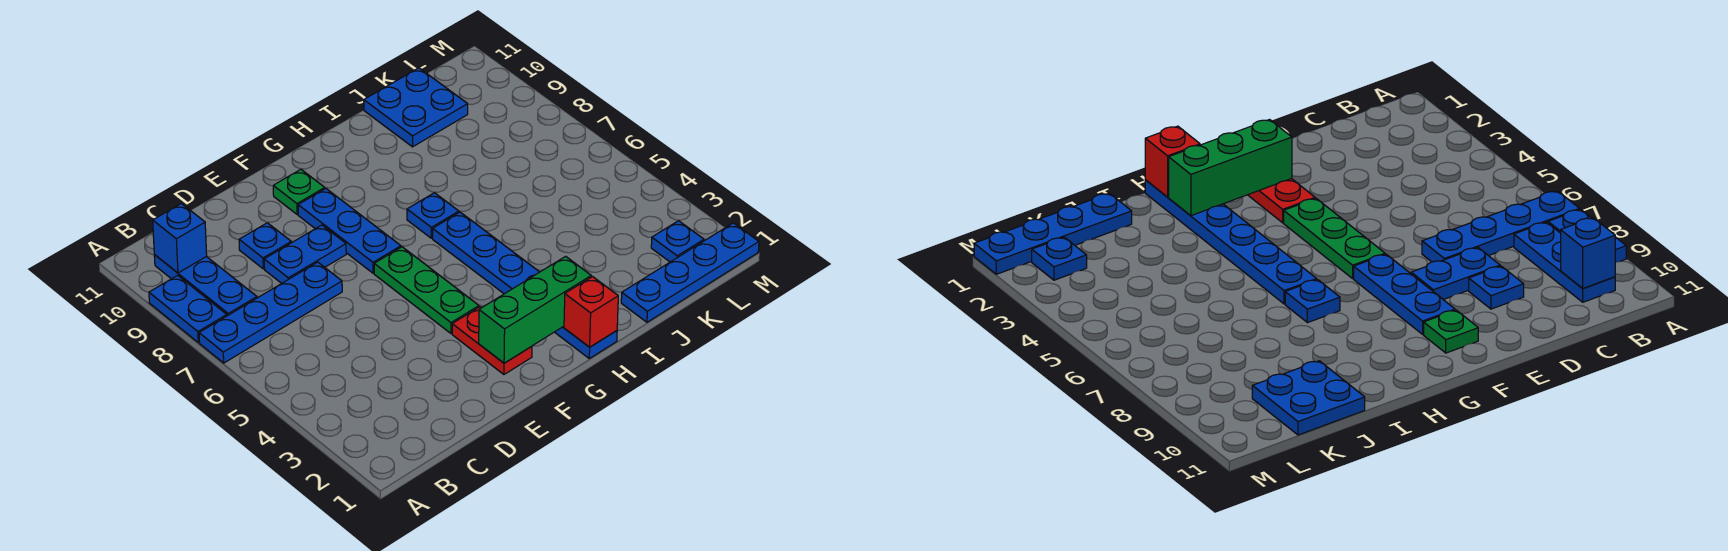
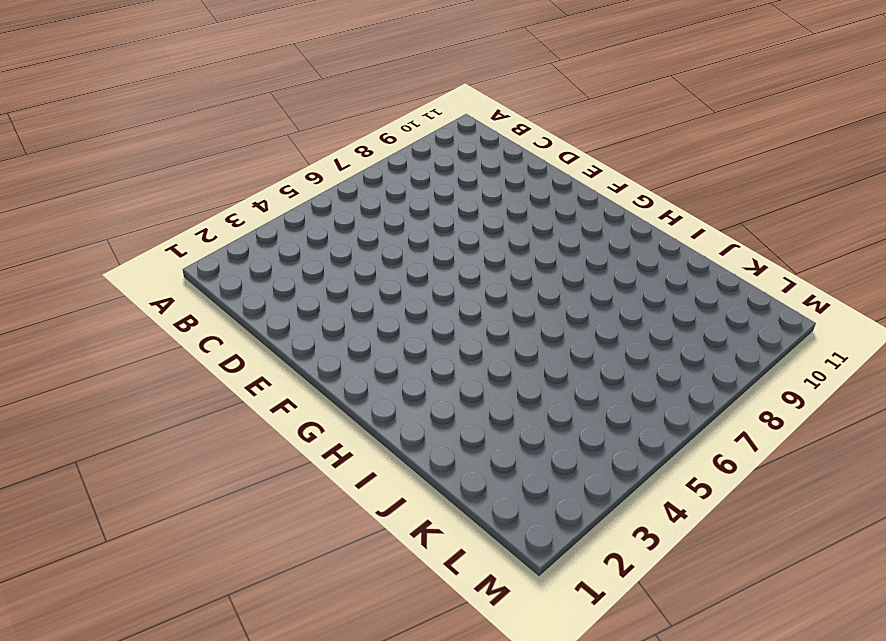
none -> blue 1x4 plate [199,262,342,363]
none -> blue 1x2 plate [149,275,227,343]
none -> blue 1x3 plate [154,255,257,316]

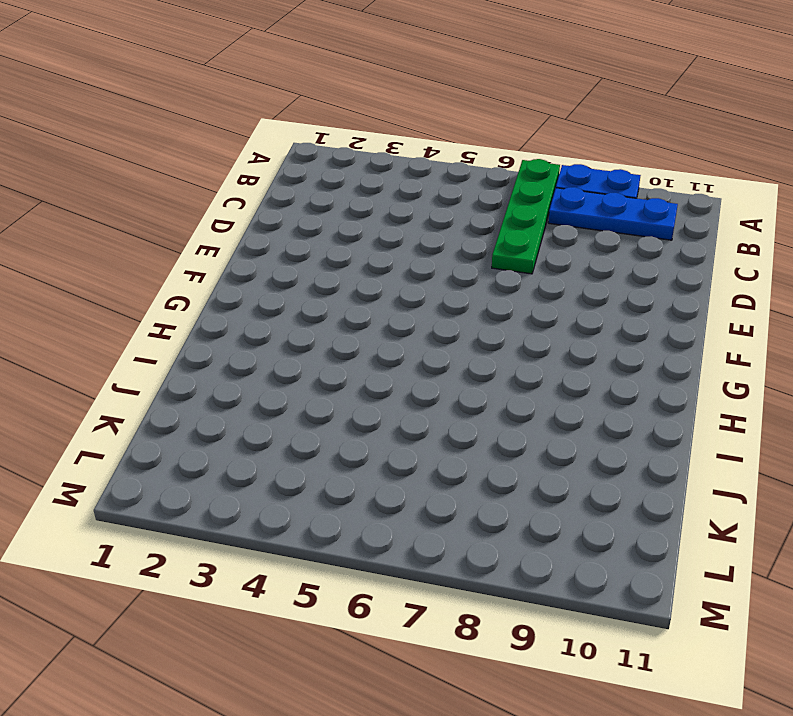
green 1x4 plate [492,159,560,274] -> blue 1x4 plate [199,262,342,363]
none -> blue 1x2 plate [264,225,346,283]
none -> blue 1x1 plate [239,223,291,269]
none -> red 1x2 plate [452,307,532,374]

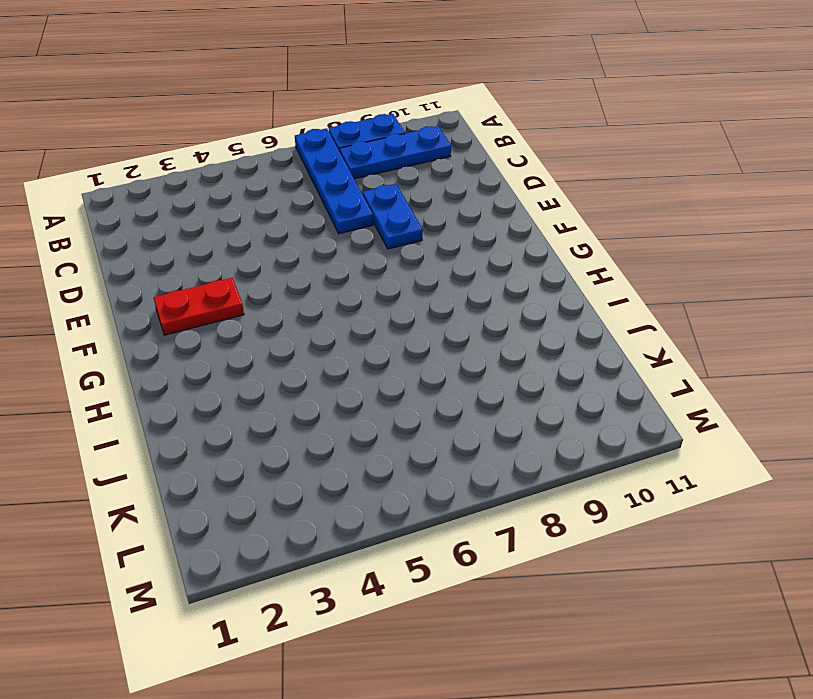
none -> blue 1x1 plate [239,223,291,269]
none -> green 1x3 plate [374,247,479,333]
none -> blue 1x3 plate [298,189,401,273]

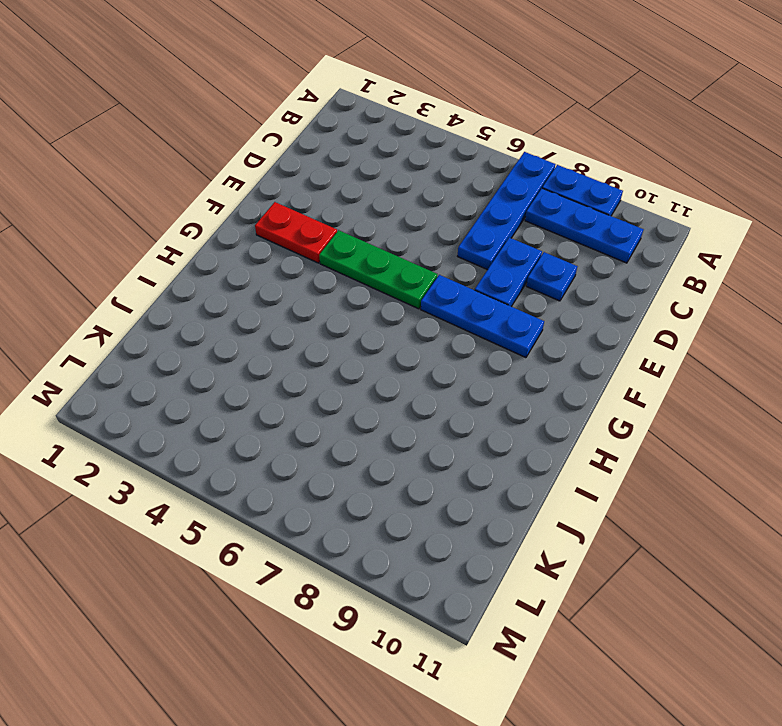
none -> green 1x1 plate [273,170,325,214]
none -> blue 1x6 plate [433,212,617,358]
none -> blue 1x1 plate [407,193,459,238]

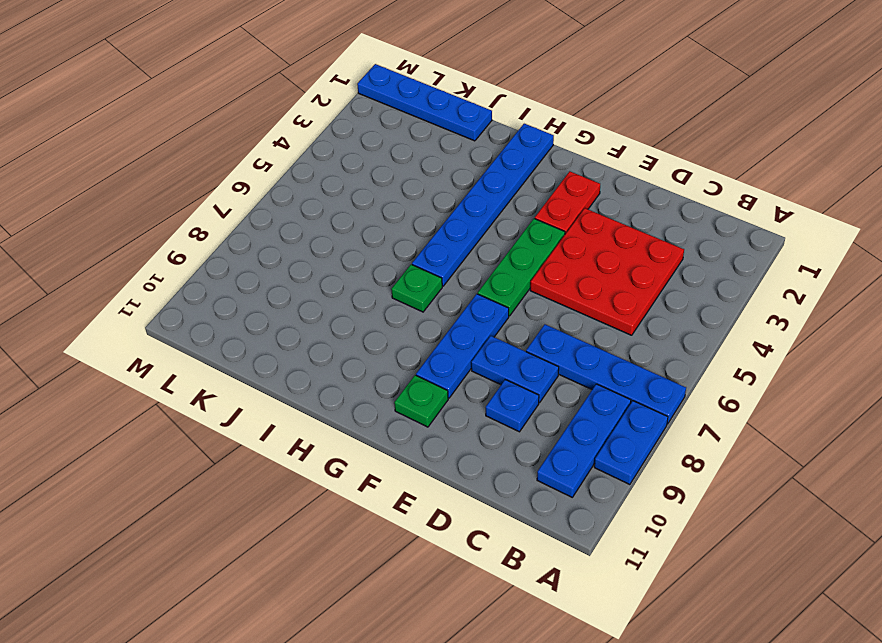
red 3x3 plate [530,208,684,335] -> none
green 1x1 plate [391,265,442,312] -> blue 1x1 plate [407,193,459,238]
none -> blue 2x2 plate [364,68,468,147]
none -> blue 1x1 plate [651,221,704,262]
none -> blue 1x1 brick [153,204,207,273]

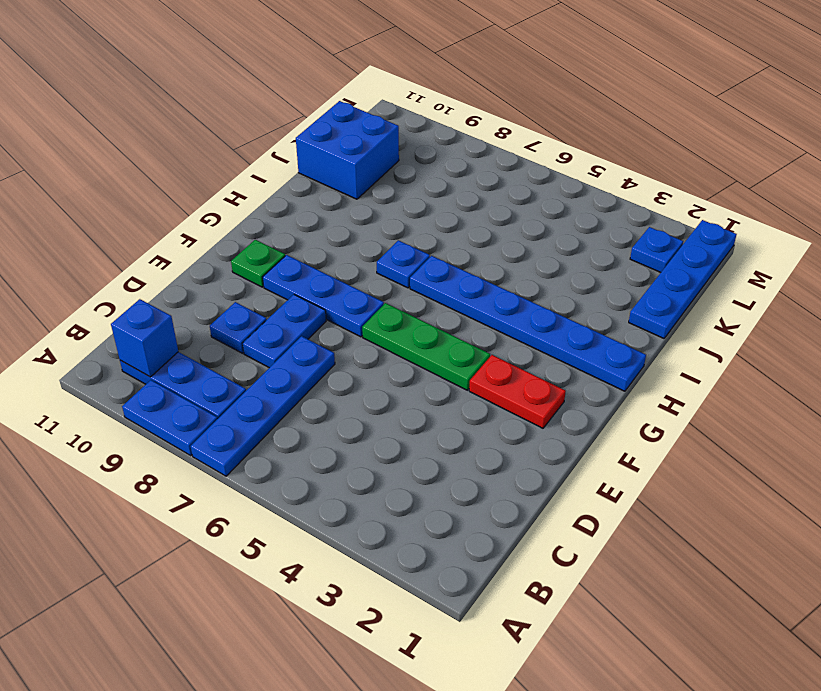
blue 2x2 brick [296,101,399,199] -> blue 2x2 plate [364,68,468,147]
none -> green 1x3 brick [479,256,591,363]
none -> red 1x1 brick [564,277,618,347]

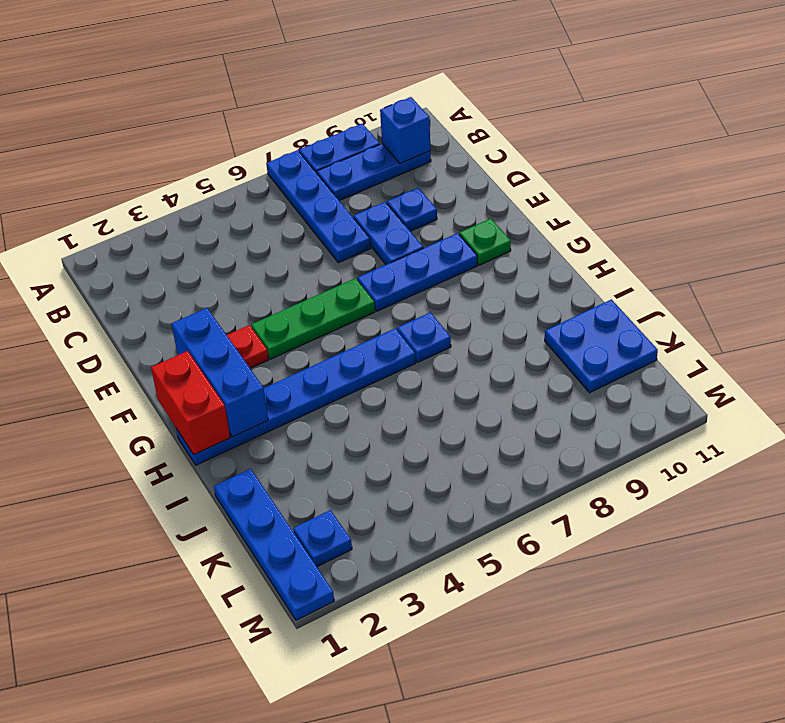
blue 1x3 brick [171,308,268,437] -> green 1x3 brick [479,256,591,363]
red 1x2 brick [151,351,230,455] -> red 1x1 brick [564,277,618,347]

